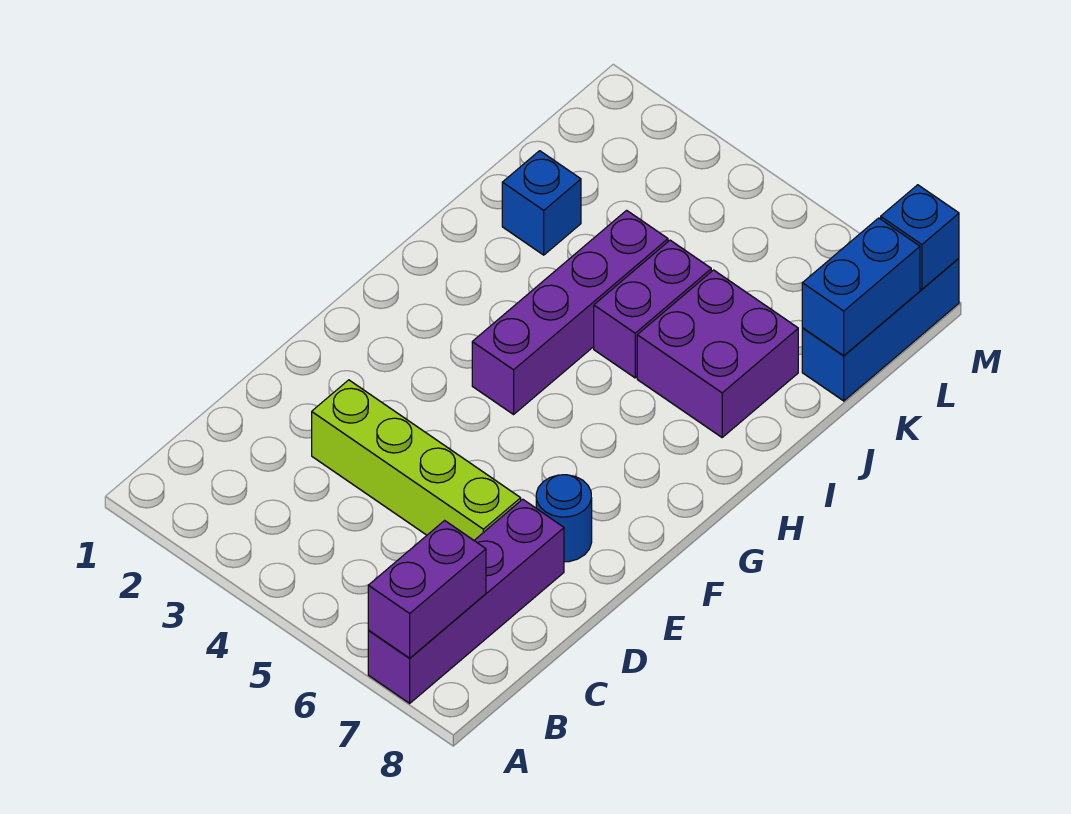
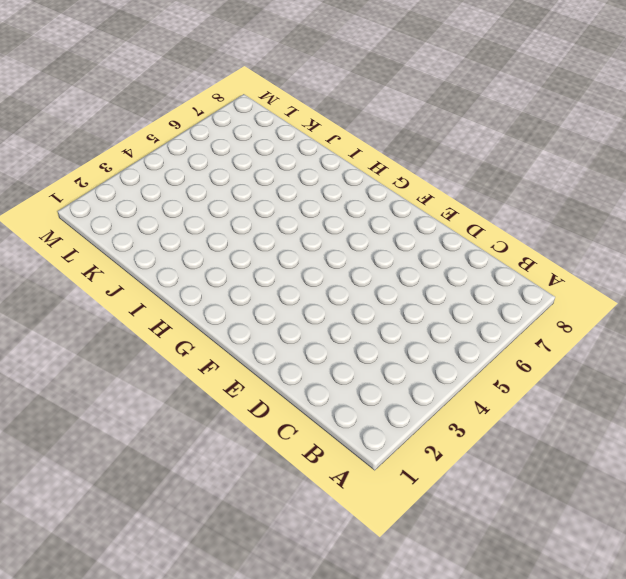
none -> purple 1x4 brick [368,499,564,703]
none -> lime 1x4 brick [312,380,521,540]

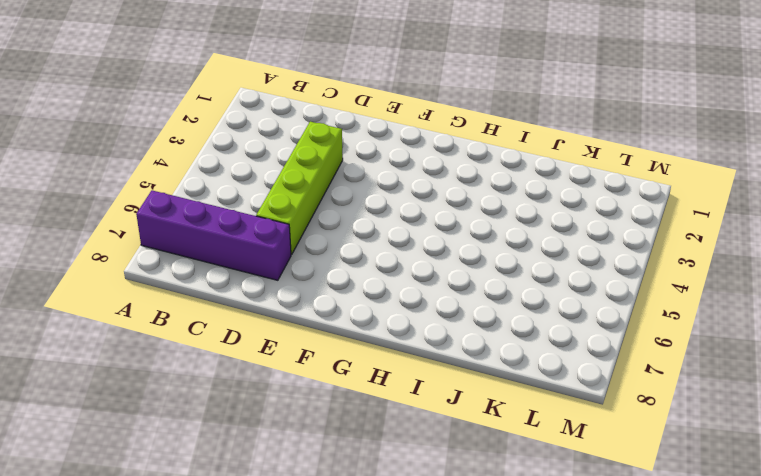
none -> blue 1x1 round brick [536,475,592,562]
none -> purple 1x4 brick [472,210,668,414]

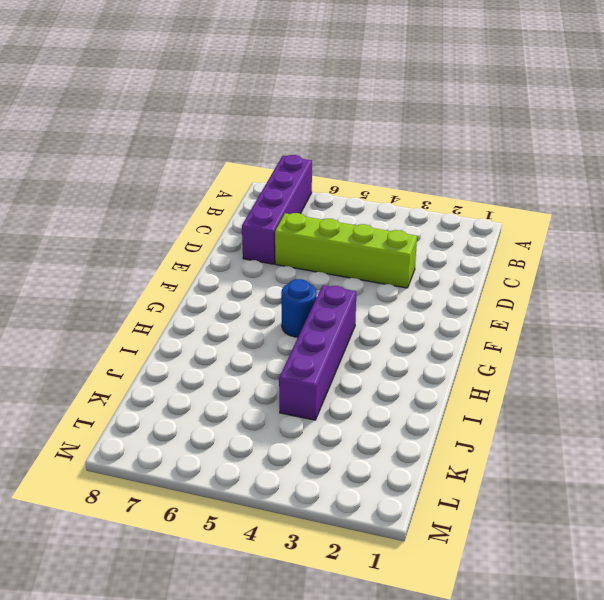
blue 1x1 round brick [281,279,317,337] -> blue 1x1 round brick moved to [536,475,592,562]
none -> purple 1x2 brick [594,240,711,378]
none -> purple 2x2 brick [637,270,798,437]

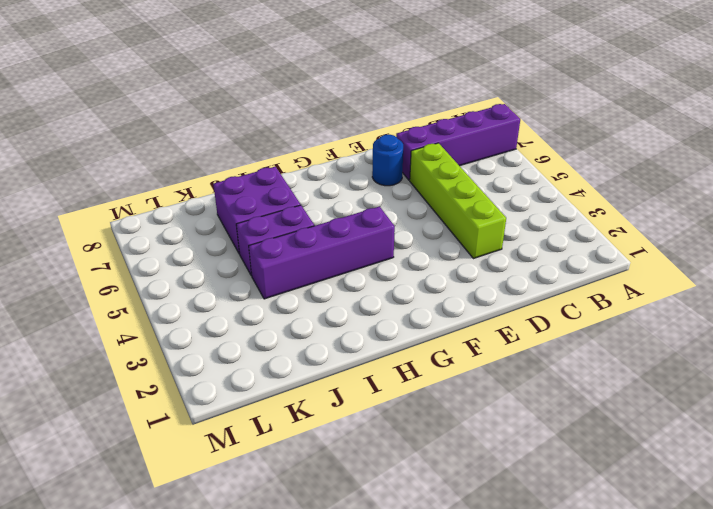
none -> blue 1x1 brick [502,151,581,255]
none -> blue 1x3 brick [802,258,959,401]

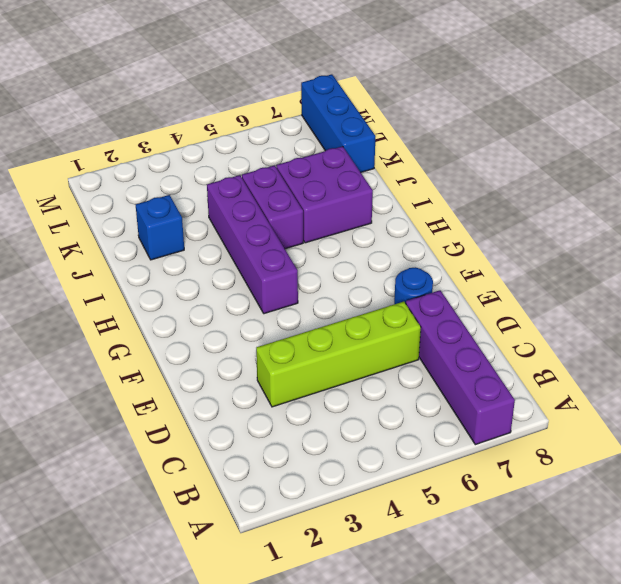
none -> purple 1x2 brick [368,521,486,658]
none -> blue 1x2 brick [802,218,920,356]

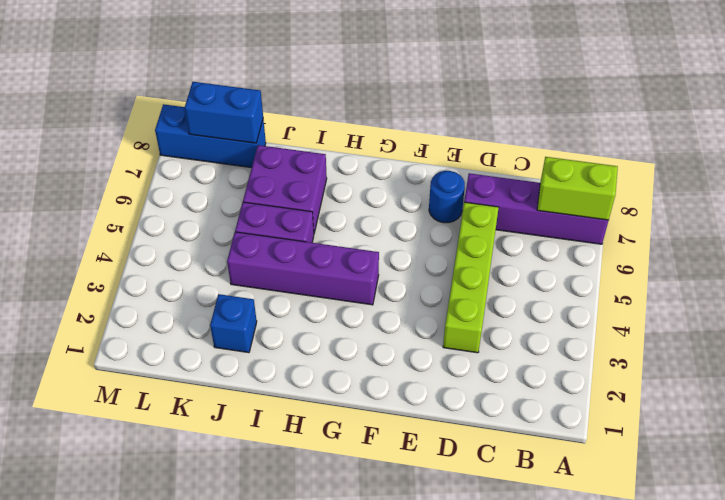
lime 1x2 brick [537,157,618,220] -> purple 1x2 brick [368,521,486,658]
none -> blue 1x1 brick [881,185,959,289]

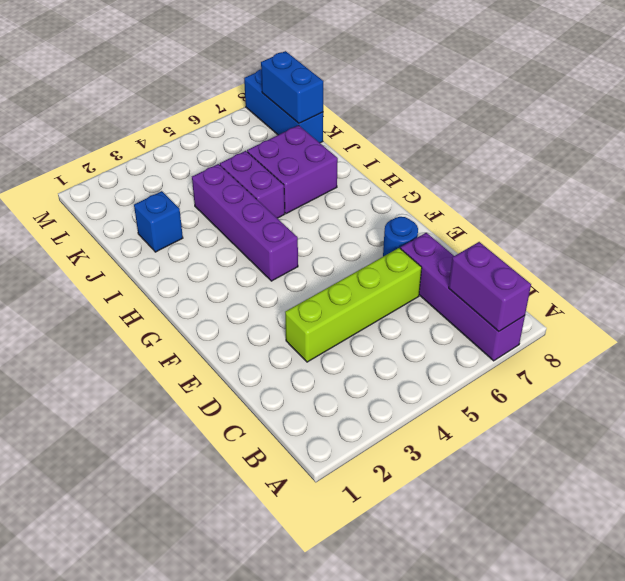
none -> blue 1x1 brick [881,185,959,289]

